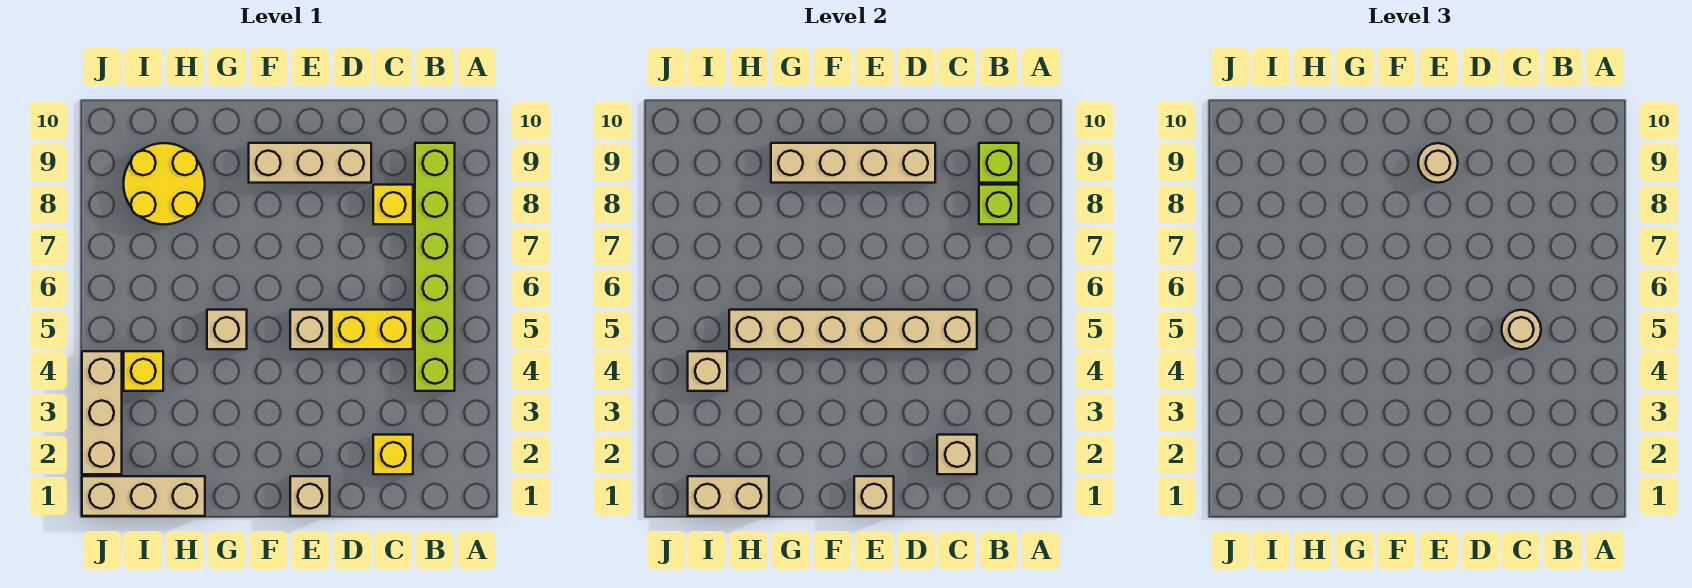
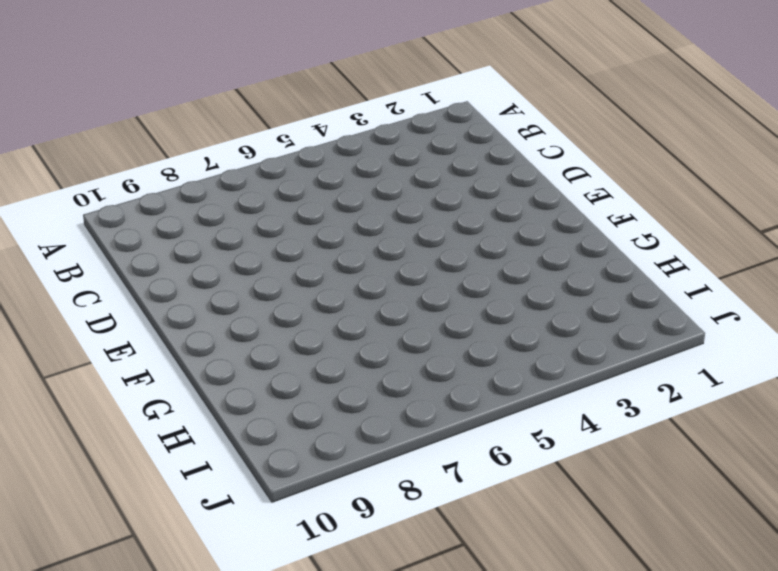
none -> lime 1x6 brick [415,143,455,391]
none -> yellow 1x1 brick [373,435,413,474]
none -> yellow 1x2 brick [332,310,413,349]

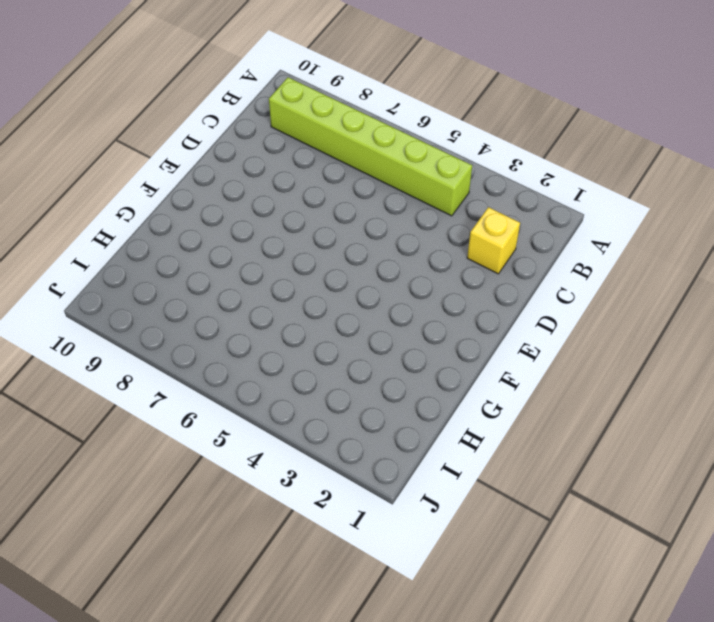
none -> yellow 1x2 brick [332,310,413,349]
none -> yellow 1x1 brick [373,185,413,224]
none -> tan 1x3 brick [249,143,371,183]

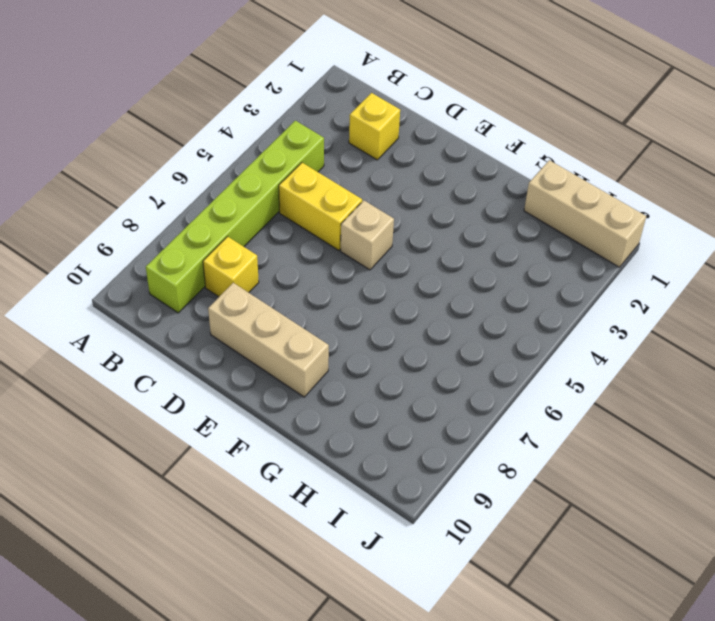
none -> tan 1x1 brick [290,476,330,516]
none -> tan 1x1 brick [207,310,247,349]
none -> yellow 2x2 round brick [124,143,205,224]

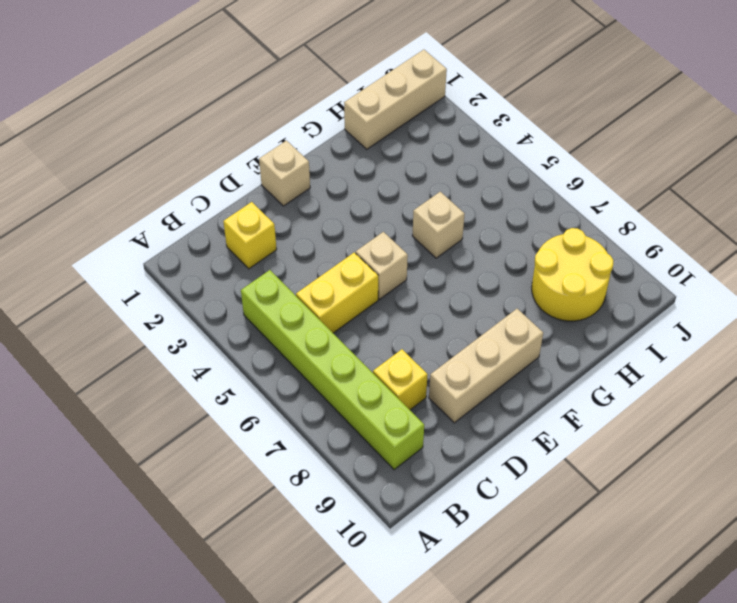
none -> yellow 1x1 brick [124,351,163,391]
none -> tan 1x3 brick [82,351,122,474]
none -> lime 1x1 brick [979,185,1019,224]

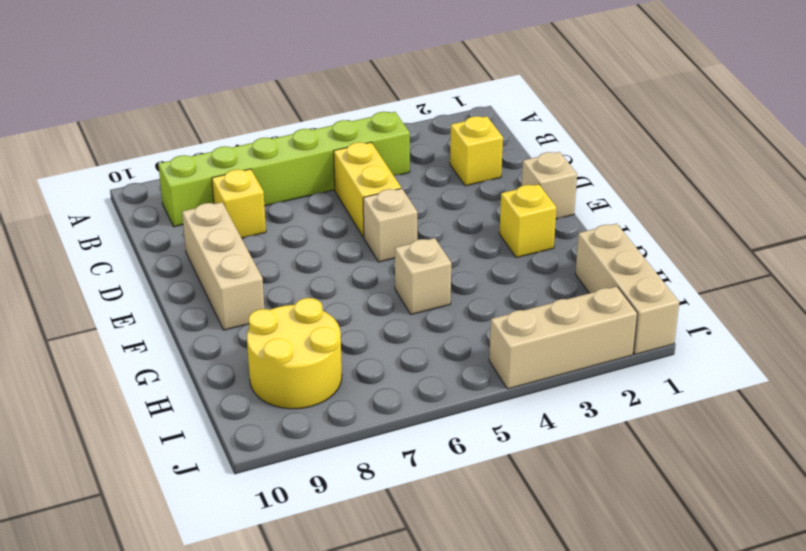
yellow 1x1 brick [499,184,557,258] -> yellow 1x1 brick moved to [124,351,163,391]
none -> lime 1x1 brick [979,185,1019,224]
none -> lime 1x1 brick [979,143,1019,183]
none -> tan 1x1 brick [937,435,977,474]

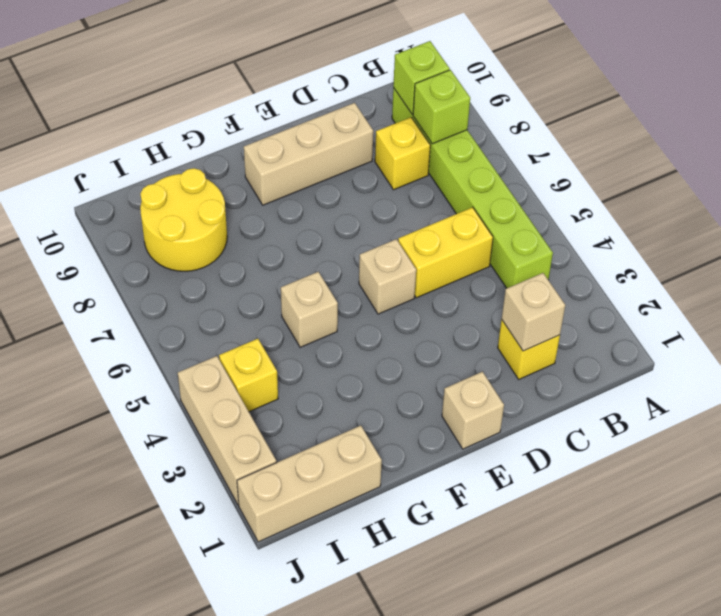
none -> tan 1x6 brick [729,310,977,349]
none -> tan 1x4 brick [771,143,935,183]
none -> tan 1x1 brick [854,476,894,516]

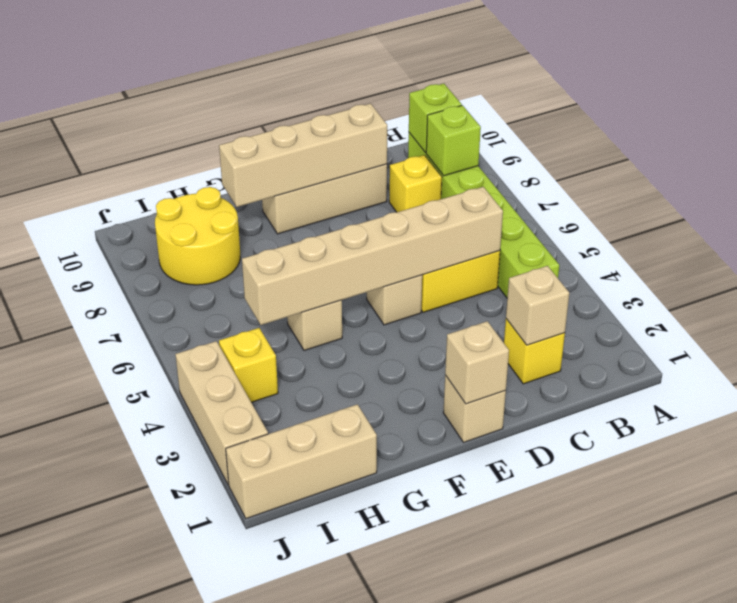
none -> tan 1x2 brick [688,476,769,516]
none -> tan 1x1 brick [688,351,727,391]
none -> tan 1x1 round brick [1502,310,1541,349]

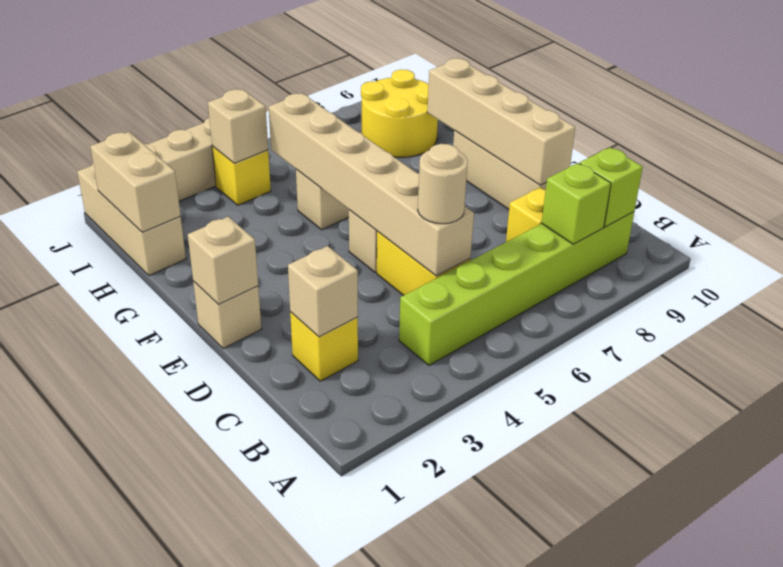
none -> tan 1x1 round brick [1418,143,1458,183]

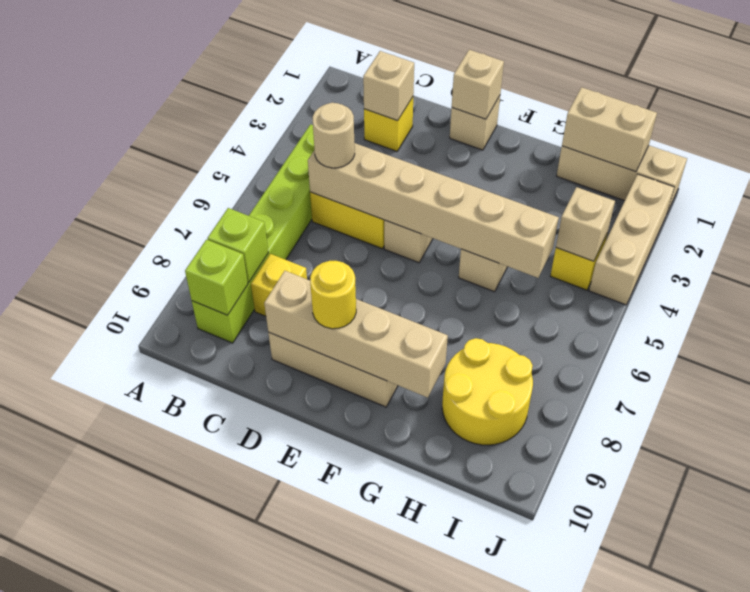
yellow 1x1 round brick [310,261,356,329] -> tan 1x1 round brick [1418,143,1458,183]

